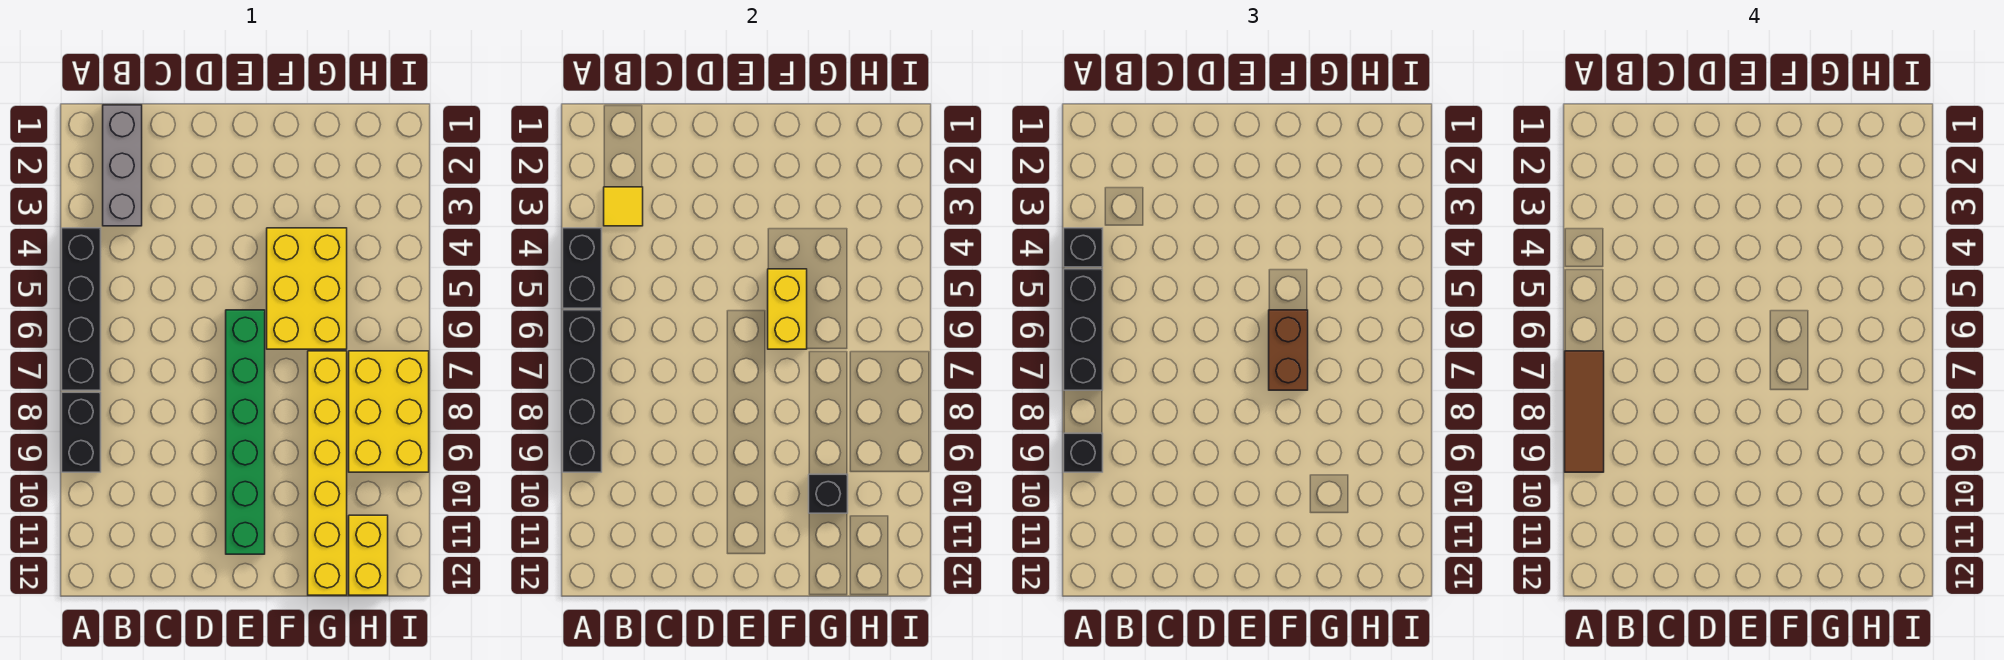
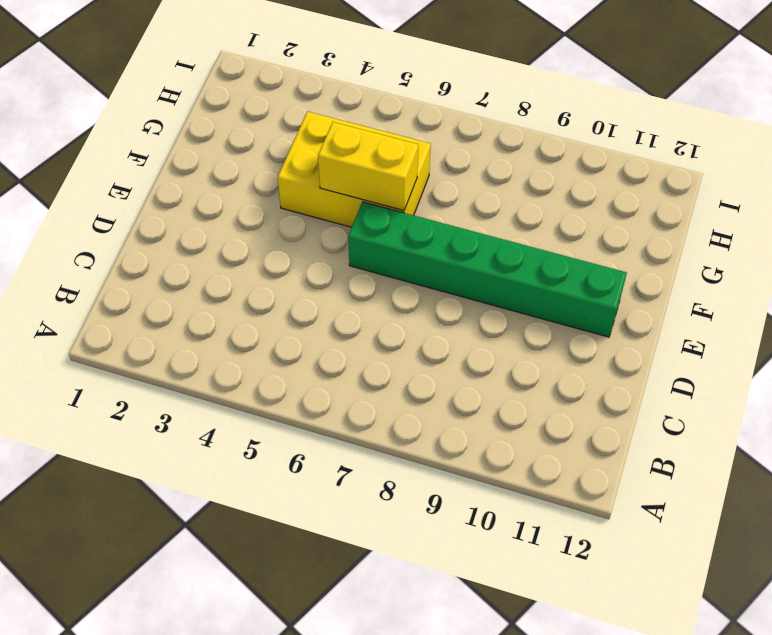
none -> black 1x4 brick [62,228,101,390]
none -> black 1x2 brick [62,392,101,472]
none -> grey 1x3 brick [103,105,142,226]

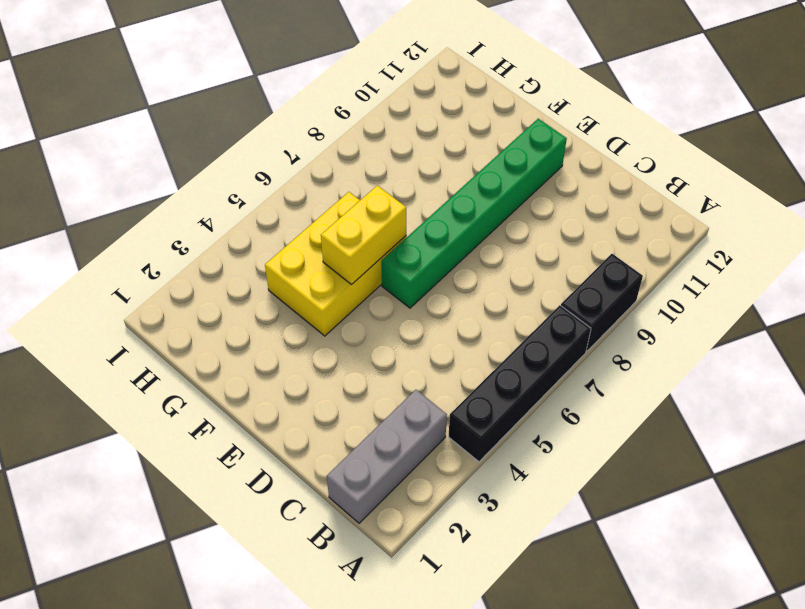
none -> yellow 1x6 brick [308,351,347,595]
none -> yellow 2x3 brick [349,351,429,472]
none -> yellow 1x2 brick [349,515,388,595]

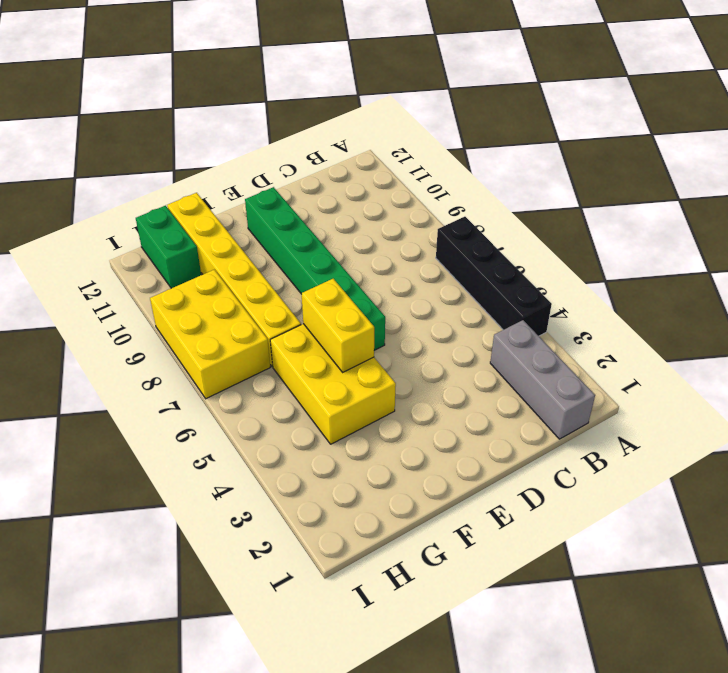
green 1x2 brick [136,206,201,288] -> yellow 1x2 brick [349,515,388,595]
none -> black 1x2 brick [62,392,101,472]
none -> black 1x2 brick [563,228,602,308]
none -> black 1x4 brick [563,310,602,472]

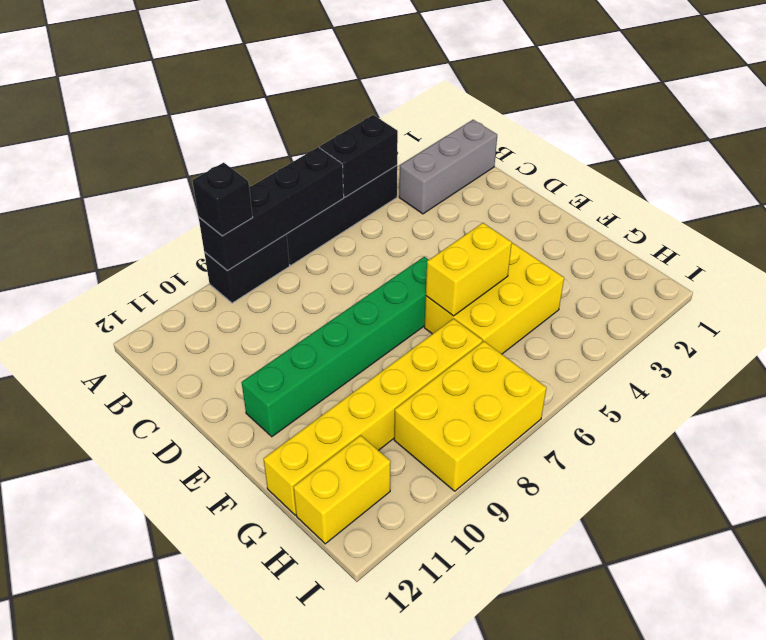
none -> yellow 1x1 tile [604,187,643,226]
none -> black 1x1 brick [809,474,848,513]
none -> black 1x1 brick [1064,228,1103,267]

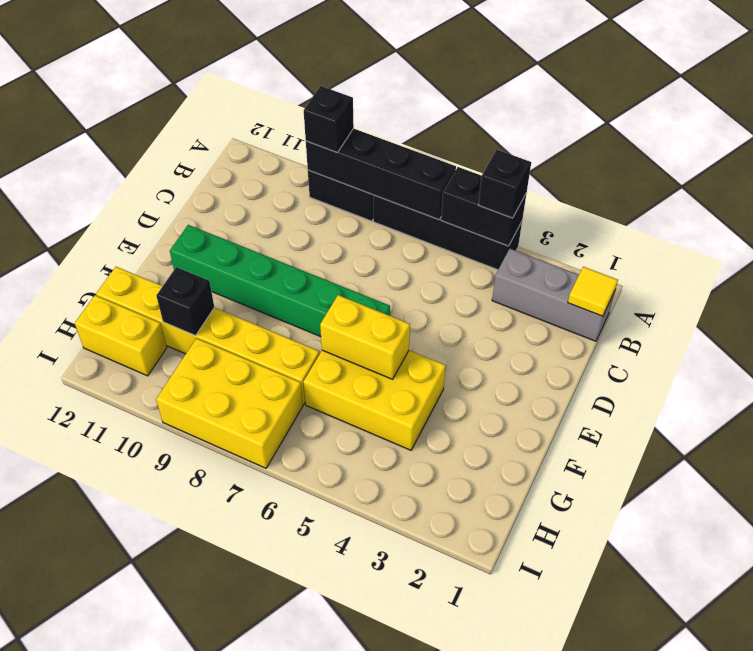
yellow 1x1 tile [568,267,618,316] -> yellow 1x1 tile moved to [604,187,643,226]
none -> black 1x3 brick [1064,269,1103,390]
none -> brown 1x2 brick [1269,310,1308,390]
none -> brown 1x3 tile [1565,351,1604,472]

